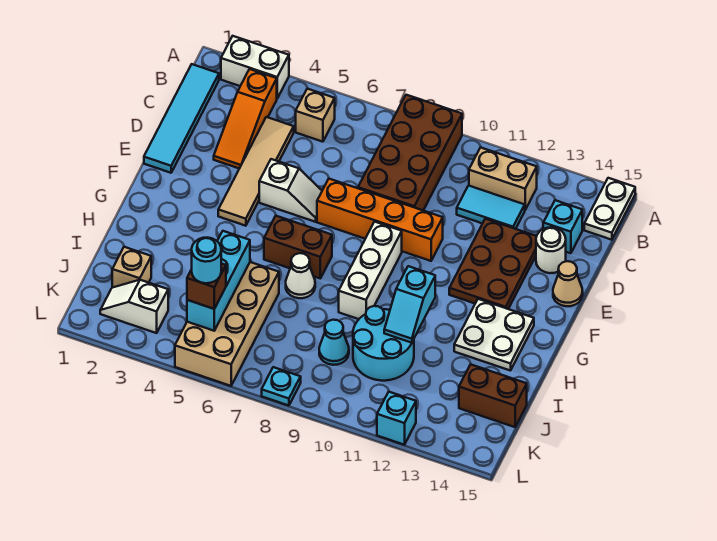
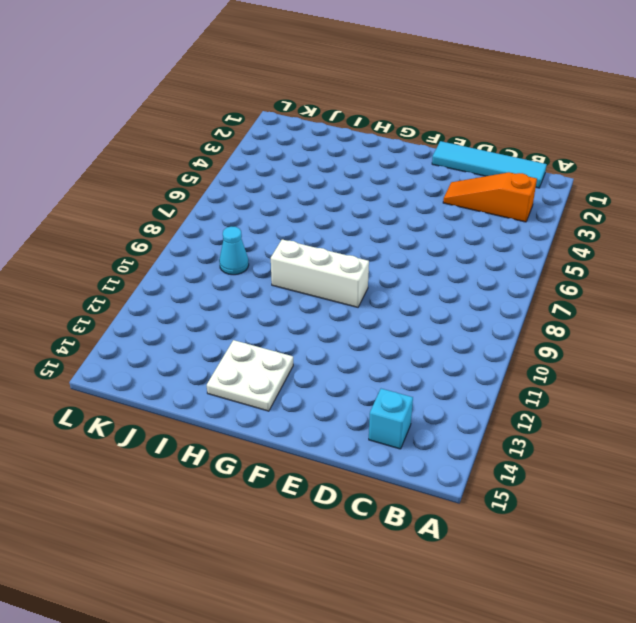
none -> white 1x2 brick [221,36,289,98]
none -> brown 2x4 brick [358,95,462,210]
none -> white 1x2 plate [584,178,635,240]
none -> tan 1x1 brick [295,89,335,142]

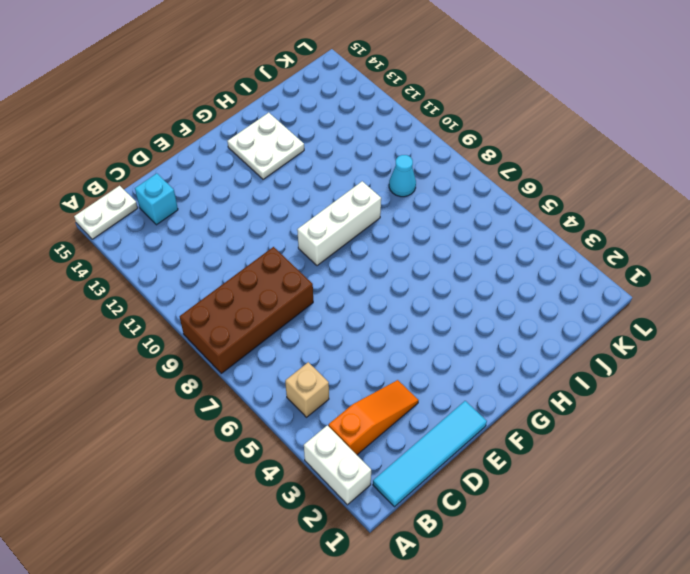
none -> tan 1x2 brick [469,147,537,210]
none -> tan 1x4 tile [218,117,294,226]
none -> cyan 1x2 tile [457,186,525,229]
none -> brown 2x3 plate [449,219,537,309]

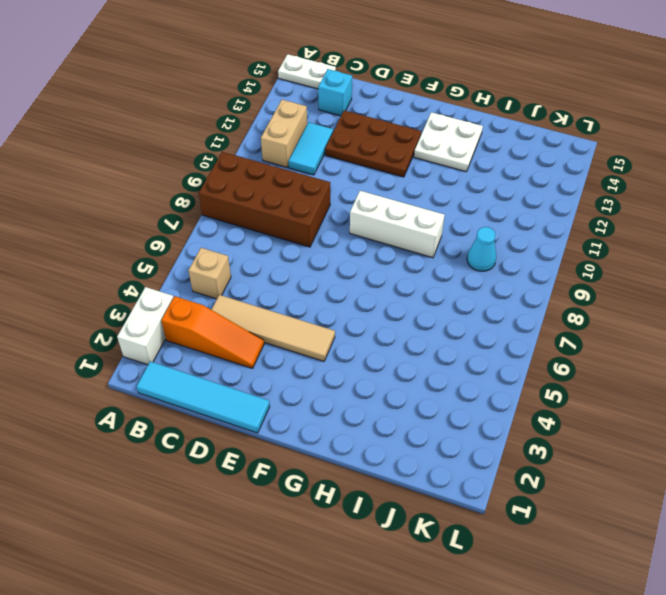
none -> white 1x1 round brick [536,227,566,273]
none -> white 1x2 slope [259,159,322,222]
none -> orange 1x4 brick [317,179,443,261]
none -> tan 1x1 cone [553,261,583,306]

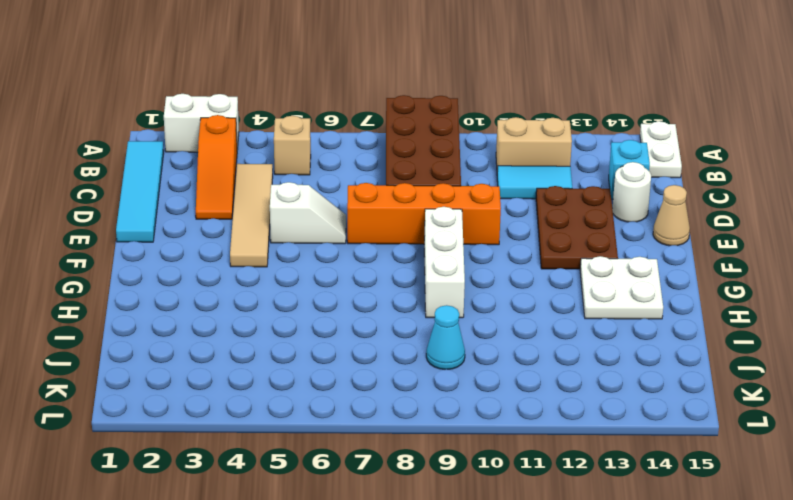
none -> brown 1x2 brick [264,216,332,278]
none -> white 1x1 cone [286,253,315,298]
none -> tan 2x4 brick [175,262,279,386]
none -> cyan 2x2 round brick [353,306,414,381]

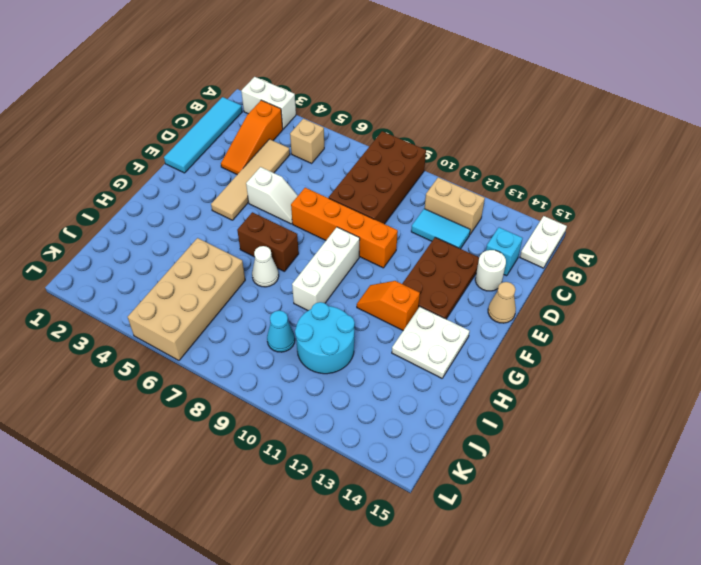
orange 1x2 slope [357,281,420,330] -> none
none -> tan 1x1 brick [112,247,151,288]
none -> brown 1x2 brick [459,364,527,427]
none -> white 1x2 slope [100,280,168,333]
none -> cyan 1x1 plate [262,367,301,406]

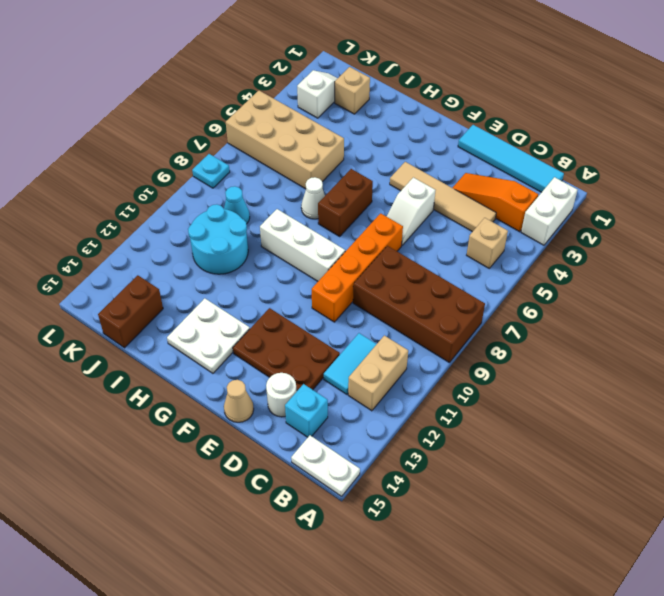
none -> cyan 1x1 brick [377,392,416,445]
none -> cyan 1x2 slope [384,266,435,343]
none -> cyan 1x3 brick [187,231,250,331]
none -> brown 1x1 brick [187,263,226,309]

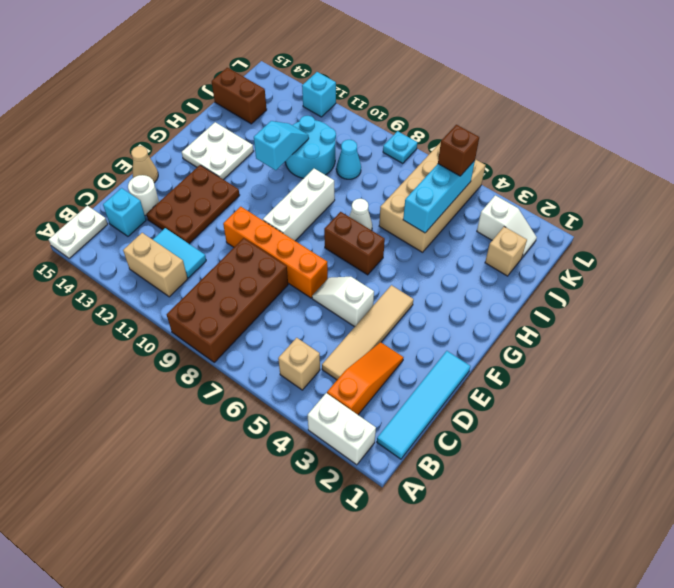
none -> cyan 1x1 round brick [192,238,221,283]

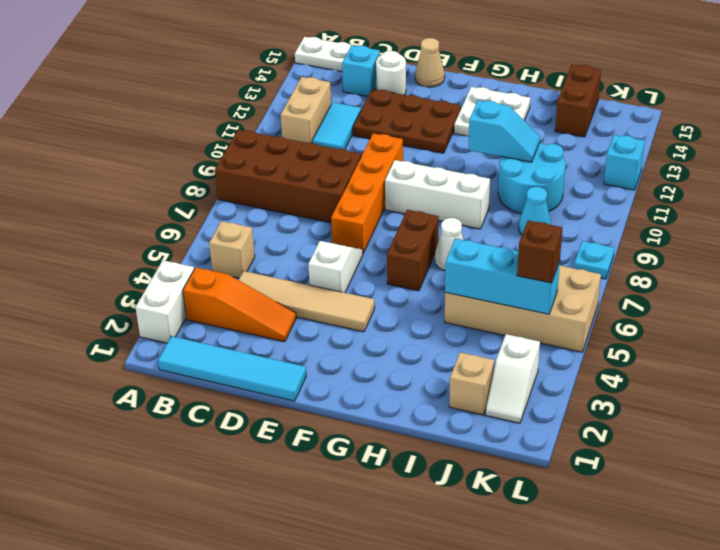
none -> cyan 1x1 round brick [192,238,221,283]

